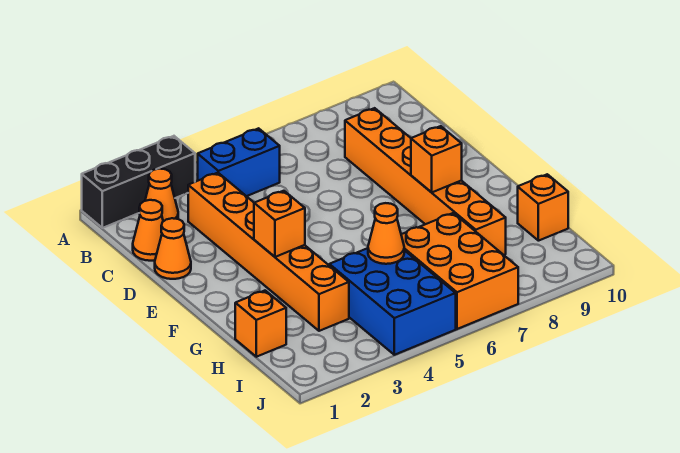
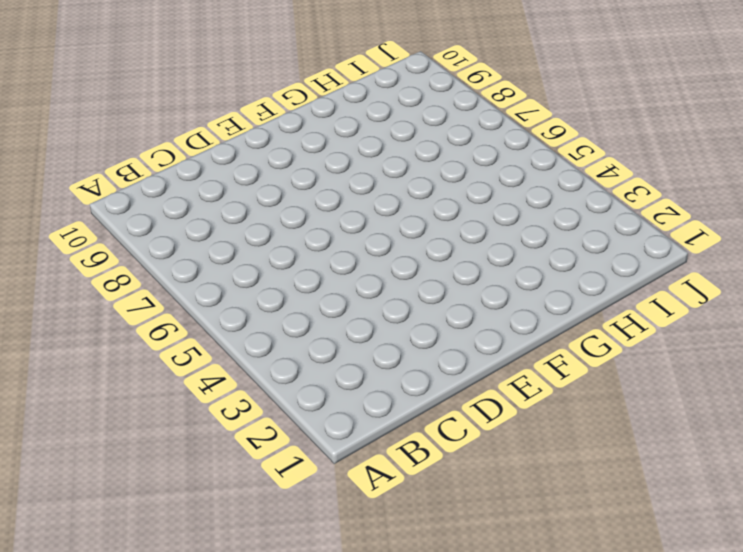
none -> black 1x3 brick [82,136,195,228]
none -> orange 1x1 cone [145,169,178,221]
none -> blue 1x2 brick [198,128,280,196]

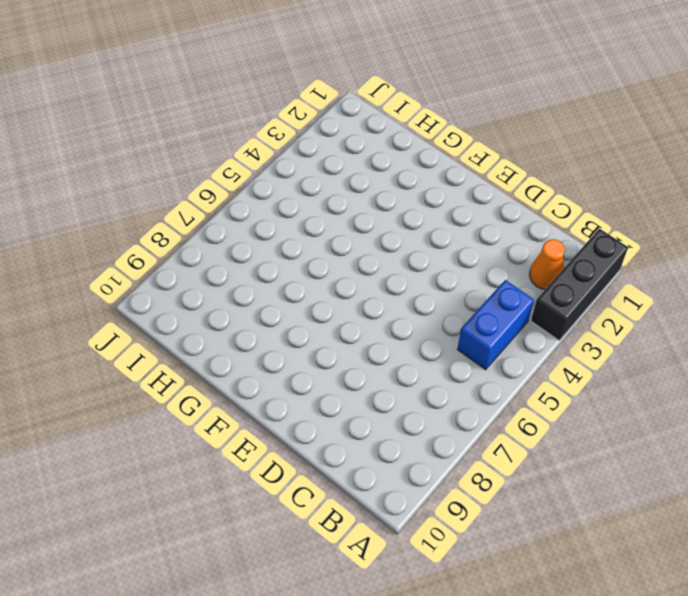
none -> orange 1x1 cone [133,200,163,261]
none -> orange 1x6 brick [188,173,349,331]
none -> orange 1x6 brick [345,108,506,255]

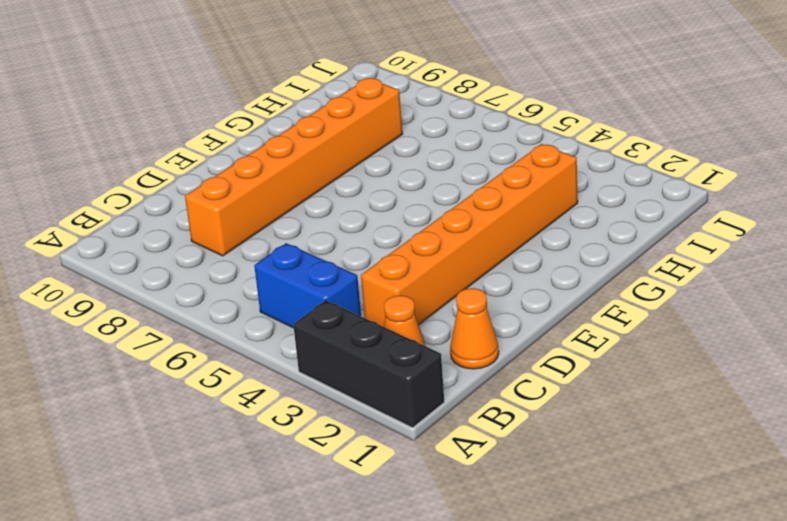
none -> orange 1x1 cone [155,218,191,279]
none -> orange 1x1 brick [235,291,286,357]
none -> blue 2x3 brick [329,248,456,355]

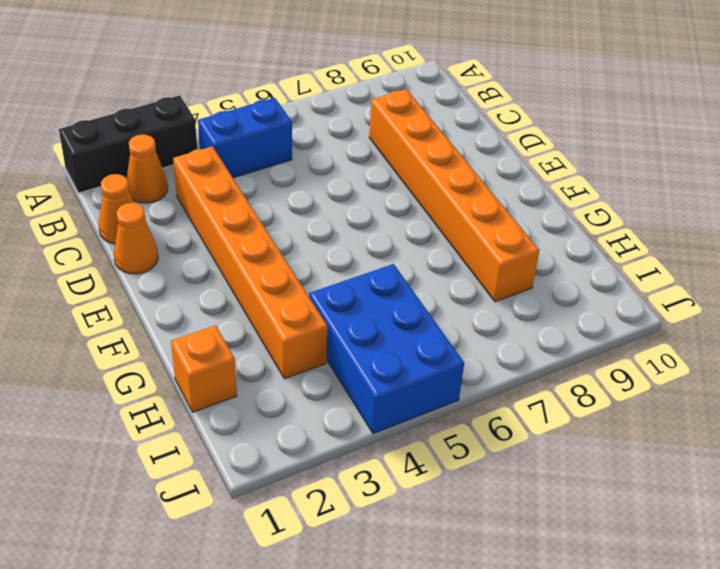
none -> orange 2x3 brick [401,213,518,329]
none -> orange 1x1 brick [518,174,568,241]
none -> orange 1x1 brick [254,191,305,257]

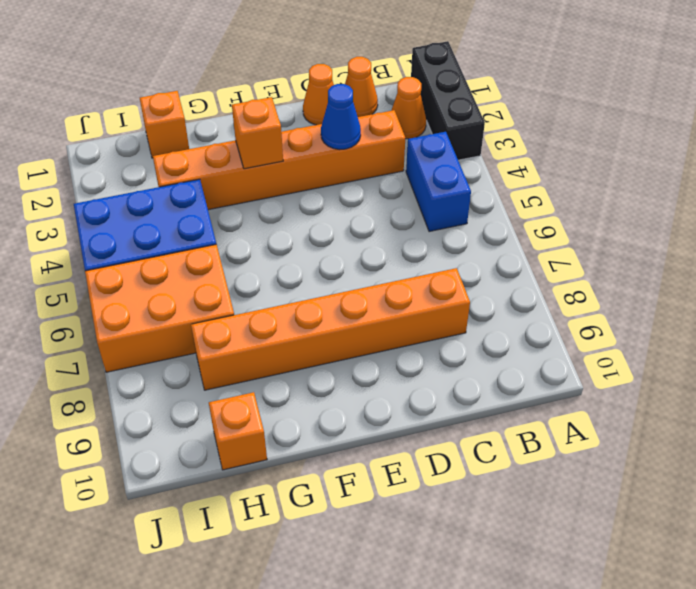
blue 1x1 cone [321,84,361,150] -> none
none -> orange 1x1 brick [411,126,462,192]
none -> orange 1x1 cone [368,203,404,264]

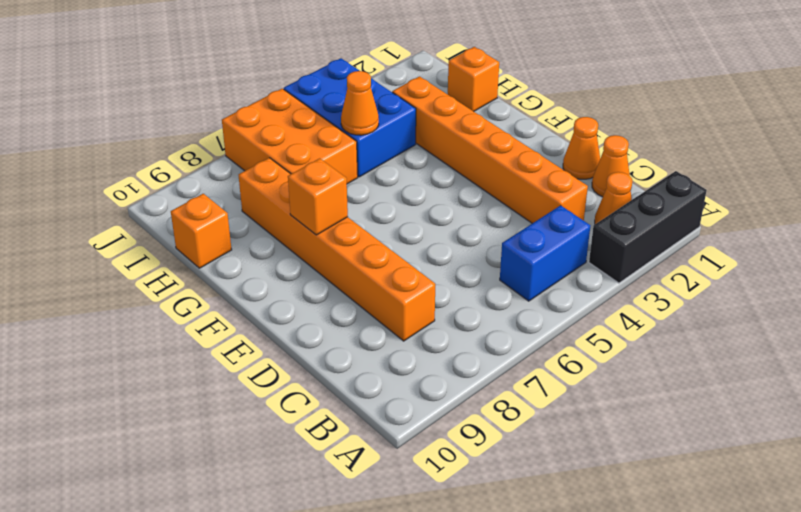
none -> orange 1x1 brick [254,191,305,257]

